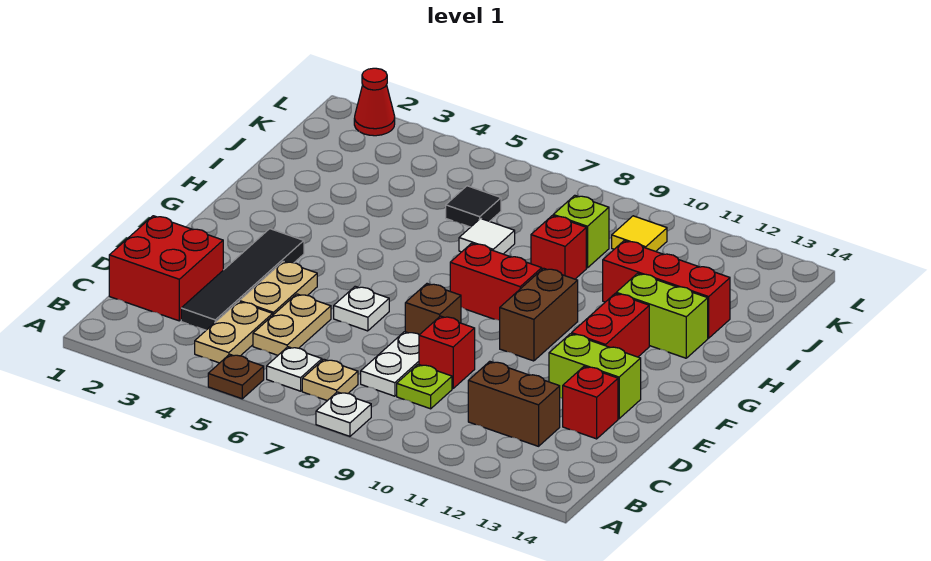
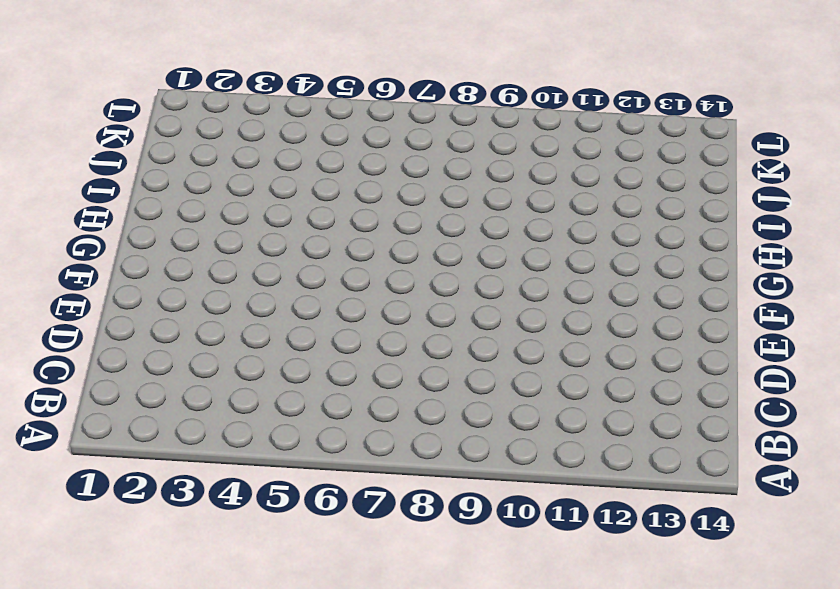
none -> brown 1x1 plate [208,354,264,399]
none -> white 1x1 plate [316,392,371,436]
none -> tan 1x2 plate [195,302,273,363]

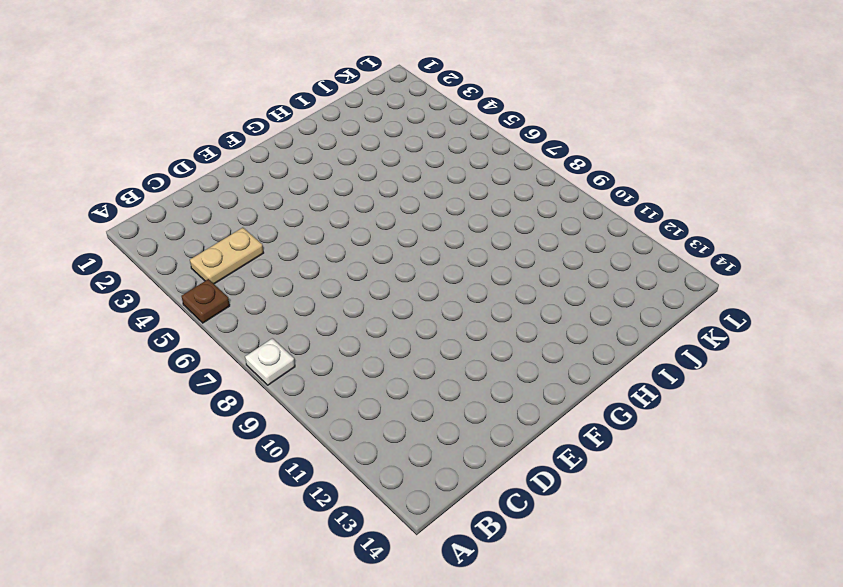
none -> white 1x1 plate [267,347,322,391]
none -> tan 1x1 plate [302,359,358,401]
none -> red 2x2 brick [109,216,223,321]

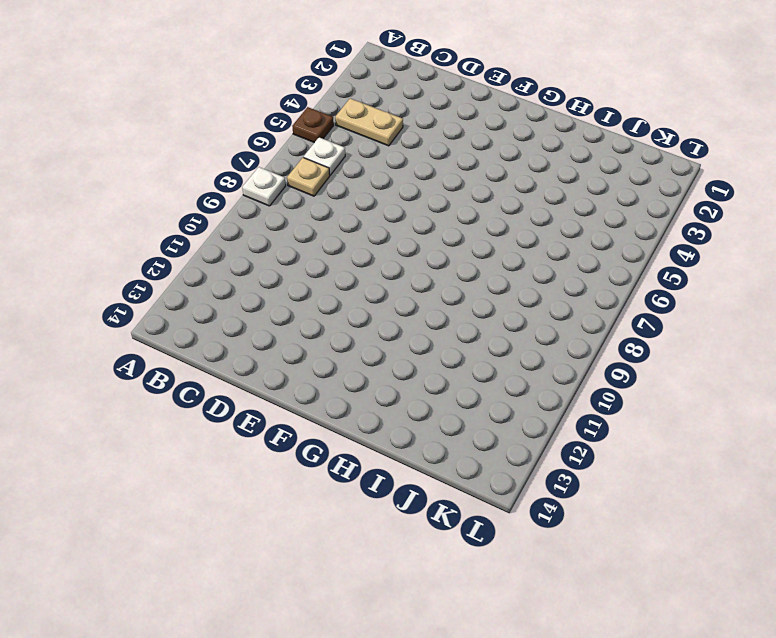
none -> red 2x2 brick [109,216,223,321]
none -> black 1x4 tile [181,229,304,330]
none -> tan 1x2 plate [253,294,331,355]

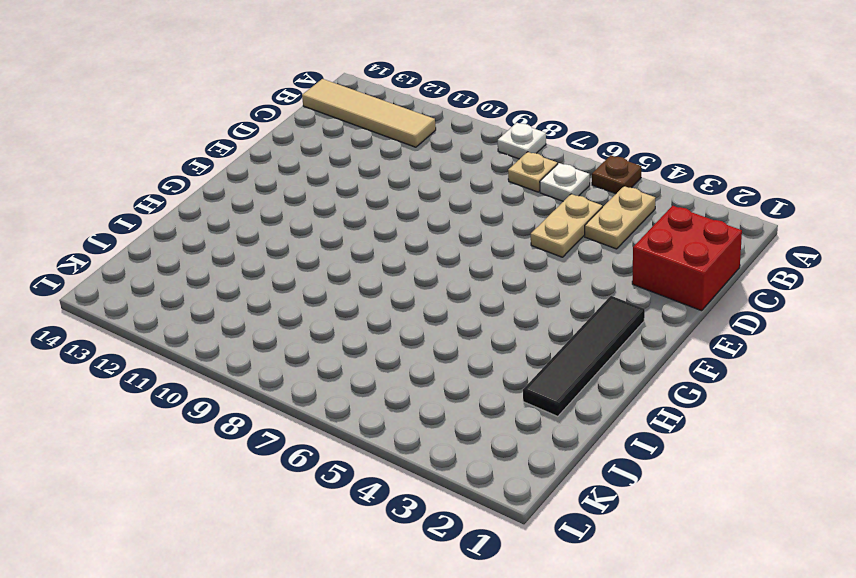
tan 1x4 tile [302,79,436,147] -> none
black 1x4 tile [523,296,645,416] -> black 1x4 tile moved to [181,229,304,330]
none -> white 1x2 plate [361,332,419,396]
none -> lime 1x1 plate [397,364,452,409]
none -> brown 1x2 brick [468,361,560,446]

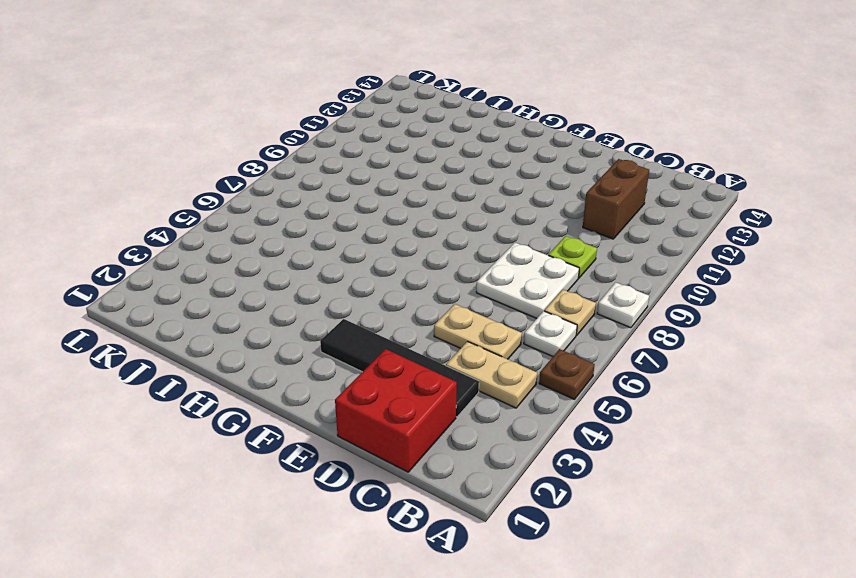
white 2x2 plate [476,243,579,318] -> white 1x2 plate [361,332,419,396]
none -> tan 1x2 plate [239,261,317,315]
none -> red 1x1 brick [419,316,475,389]
none -> red 1x1 brick [563,366,618,439]

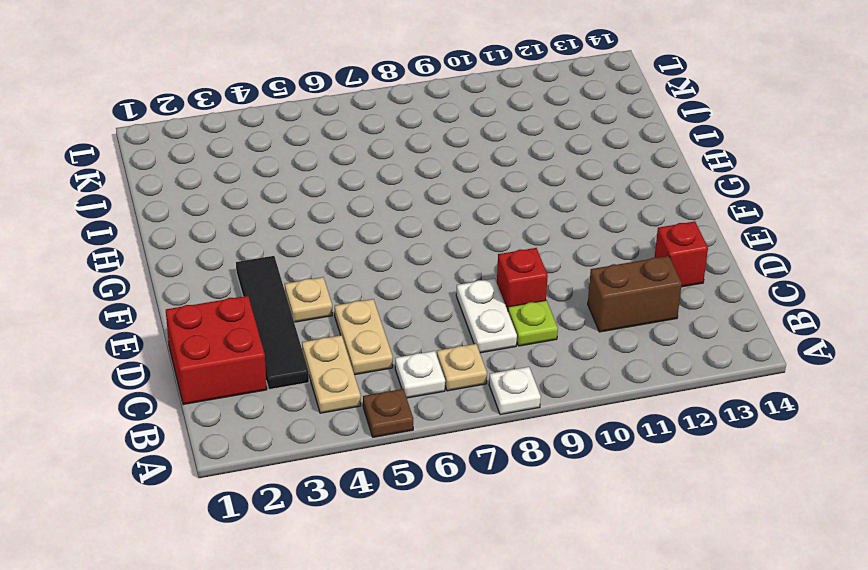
tan 1x1 plate [285,277,332,322] -> tan 1x2 plate [239,261,317,315]
none -> white 1x1 plate [334,286,389,331]
none -> brown 1x1 brick [405,284,461,335]
none -> lime 1x2 brick [549,334,641,419]

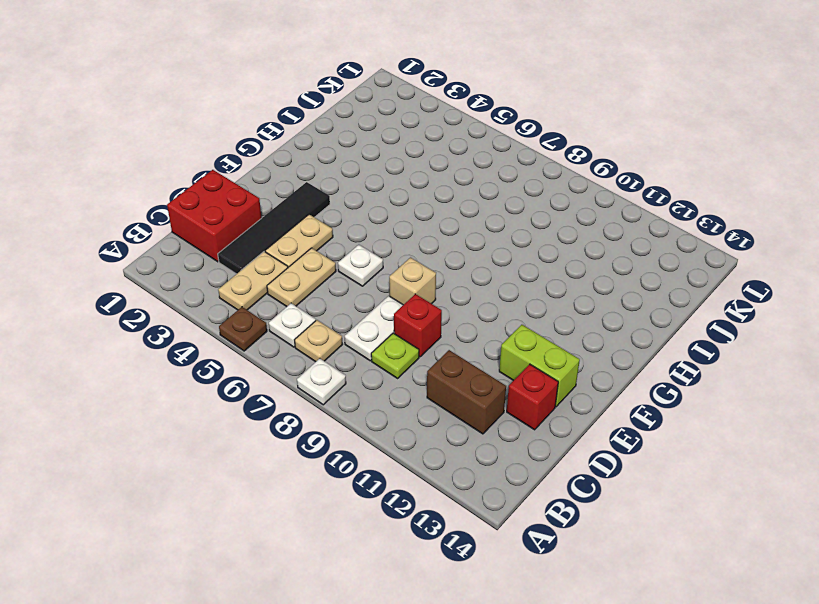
tan 1x1 brick [389,258,436,305] -> brown 1x1 brick [405,284,461,335]
none -> brown 1x2 brick [500,268,578,361]
none -> red 1x2 brick [572,293,649,357]
none -> red 1x2 brick [450,243,542,321]

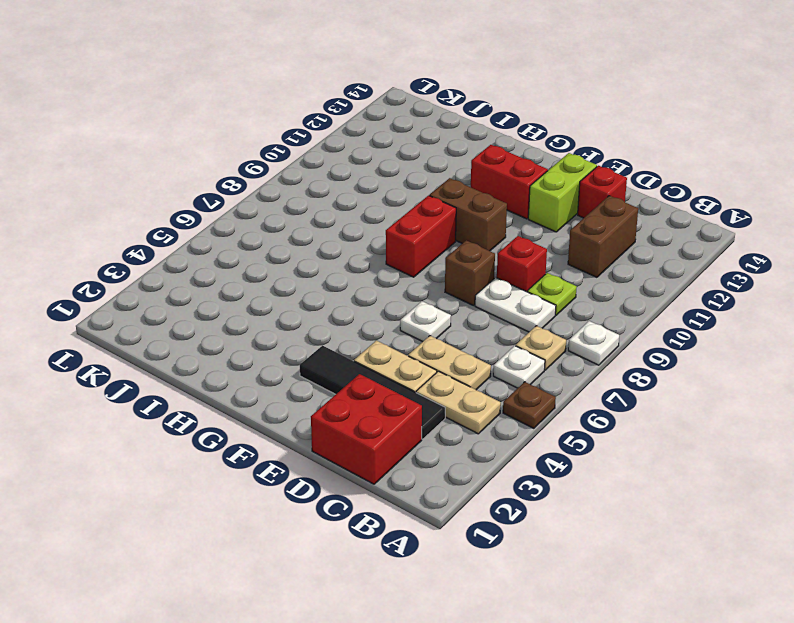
none -> lime 1x2 brick [616,273,708,358]
none -> white 1x1 tile [459,218,515,254]
none -> red 1x1 brick [531,216,586,279]

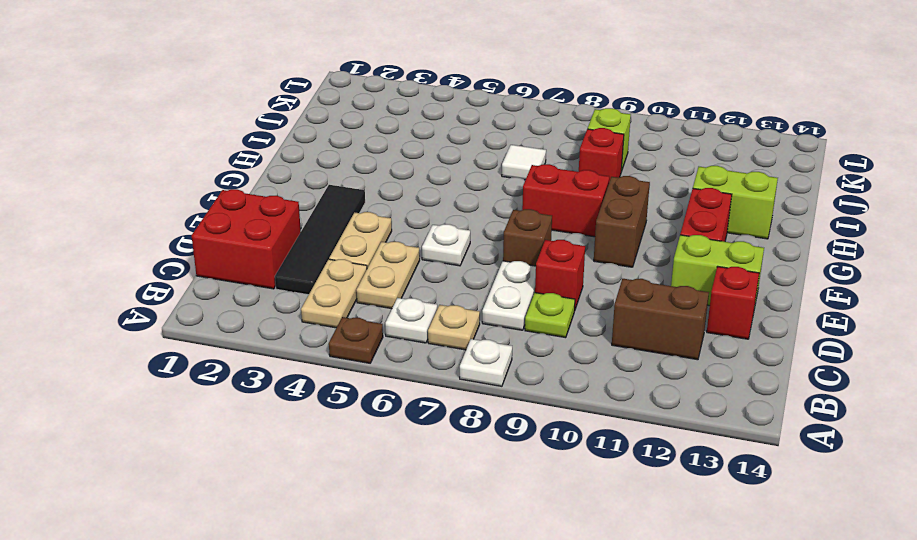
none -> red 1x3 brick [603,241,730,338]
none -> black 1x1 tile [446,186,501,227]
none -> yellow 1x1 tile [612,216,667,251]

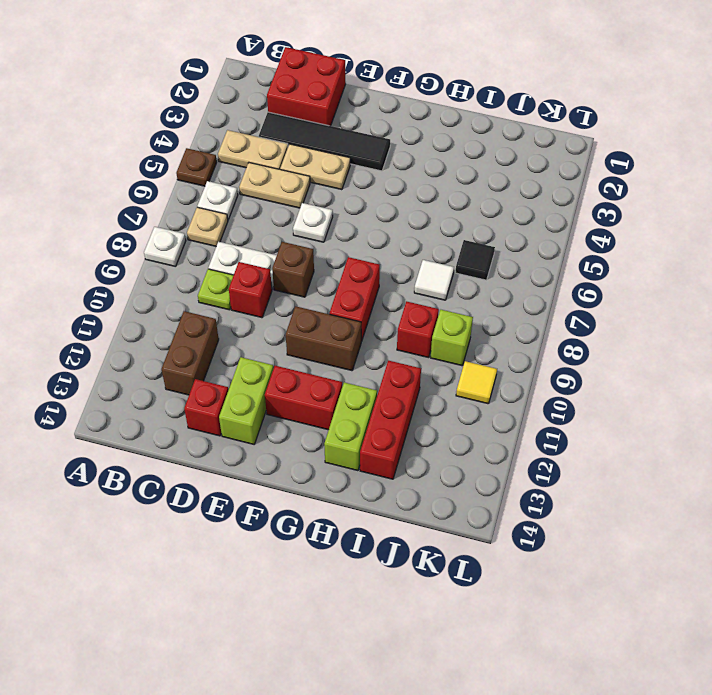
none -> red 1x1 cone [354,68,395,136]

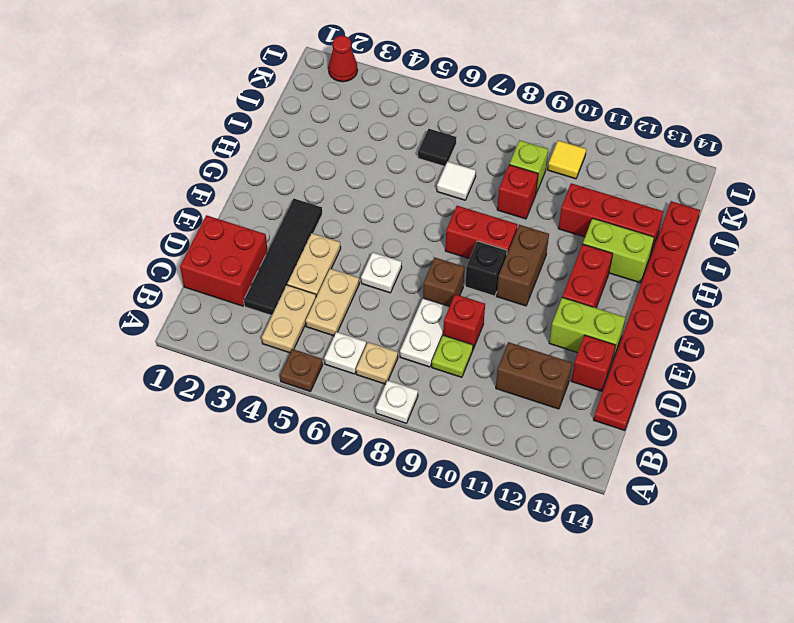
red 1x8 plate [594,201,700,431] -> none
black 1x1 brick [465,241,507,296] -> none

